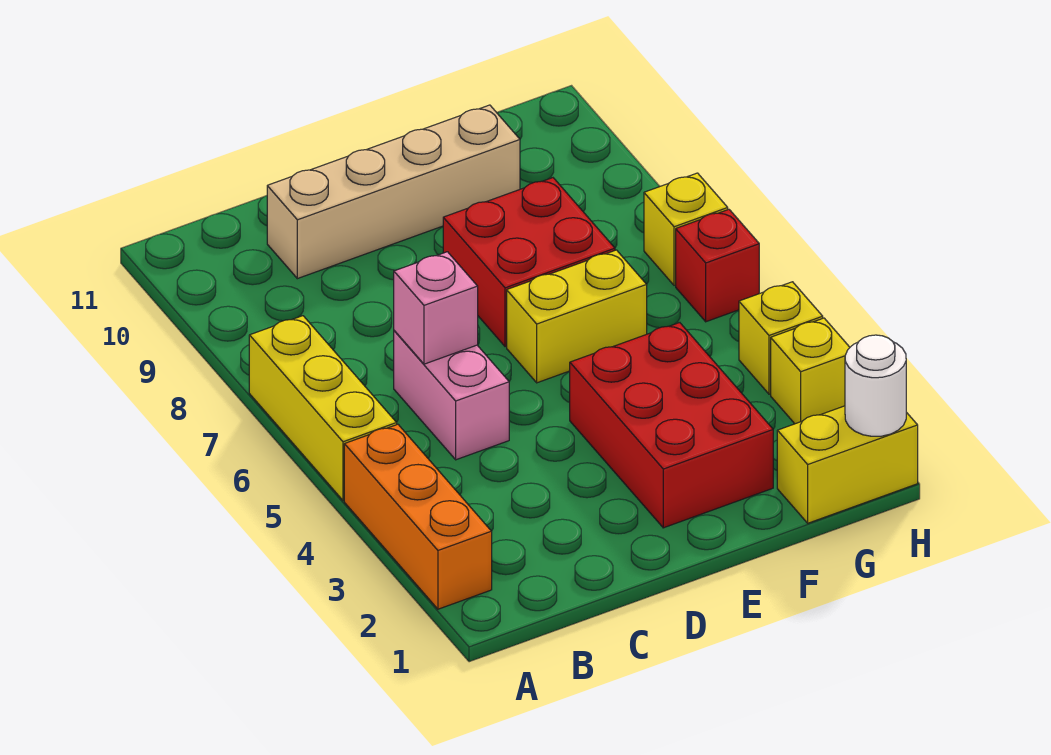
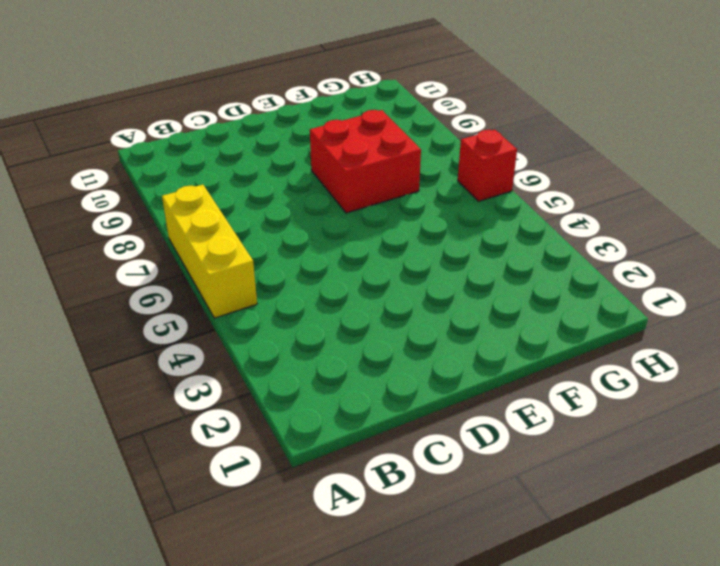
none -> orange 1x3 brick [344,424,492,609]
none -> pink 1x2 brick [394,331,509,460]
none -> tan 1x4 brick [267,105,520,279]

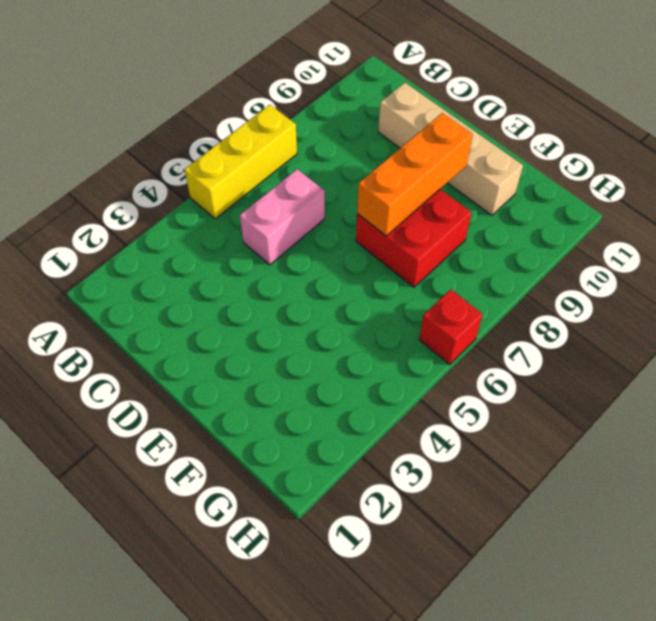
orange 1x3 brick [357,113,473,236] -> orange 1x3 brick moved to [344,424,492,609]
none -> red 2x3 brick [570,323,773,528]
none -> yellow 1x2 brick [507,250,647,383]
none -> yellow 1x2 brick [777,406,918,523]

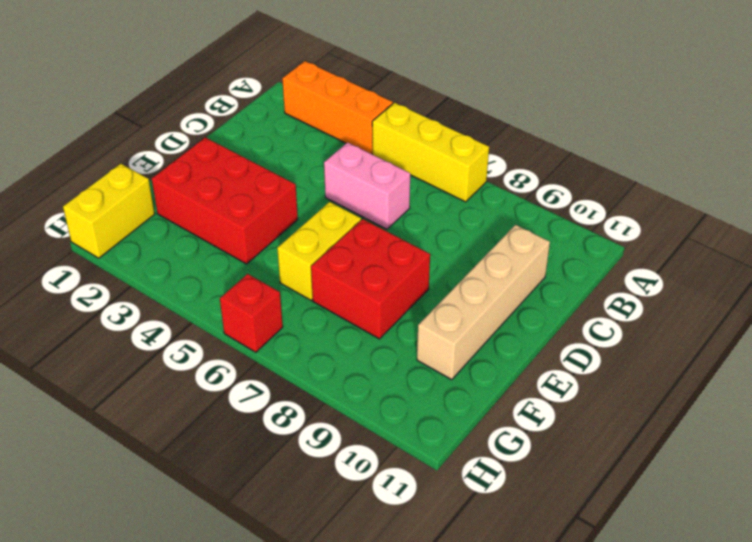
none -> yellow 1x1 brick [771,318,850,424]
none -> yellow 1x1 brick [739,282,823,394]
none -> yellow 1x1 brick [644,173,728,285]

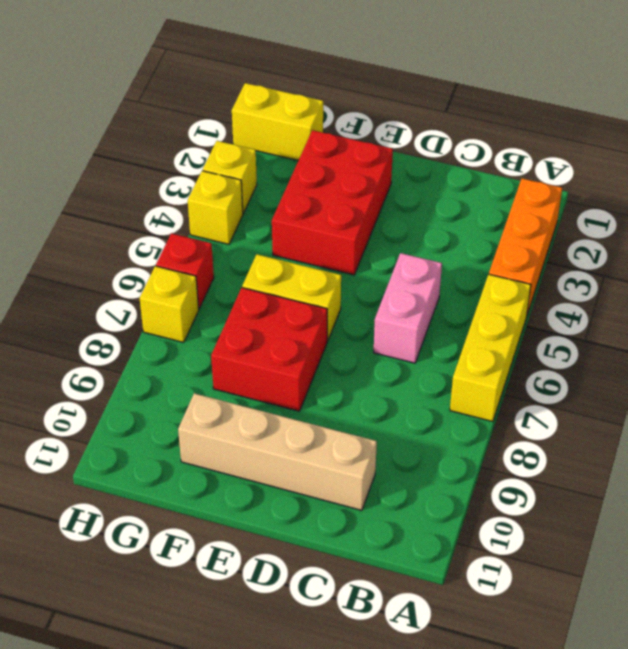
none -> pink 1x1 brick [394,252,478,364]
none -> white 1x1 round brick [845,335,906,436]

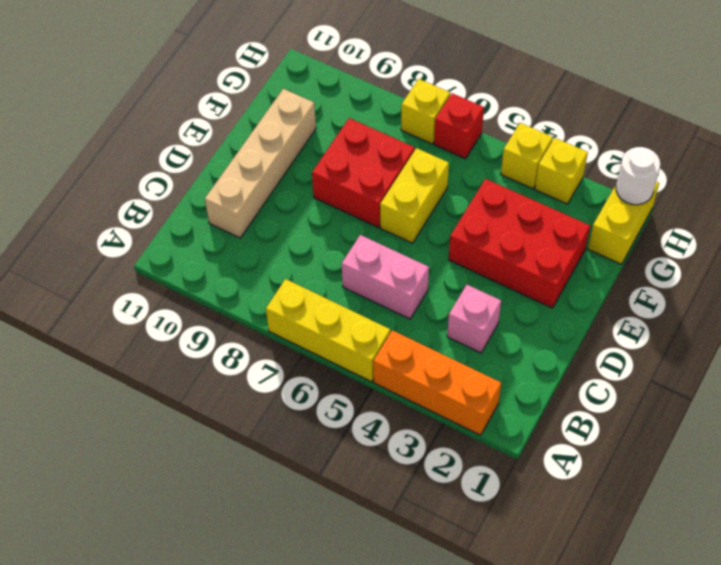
pink 1x1 brick [447,285,501,353] -> pink 1x1 brick moved to [394,252,478,364]

